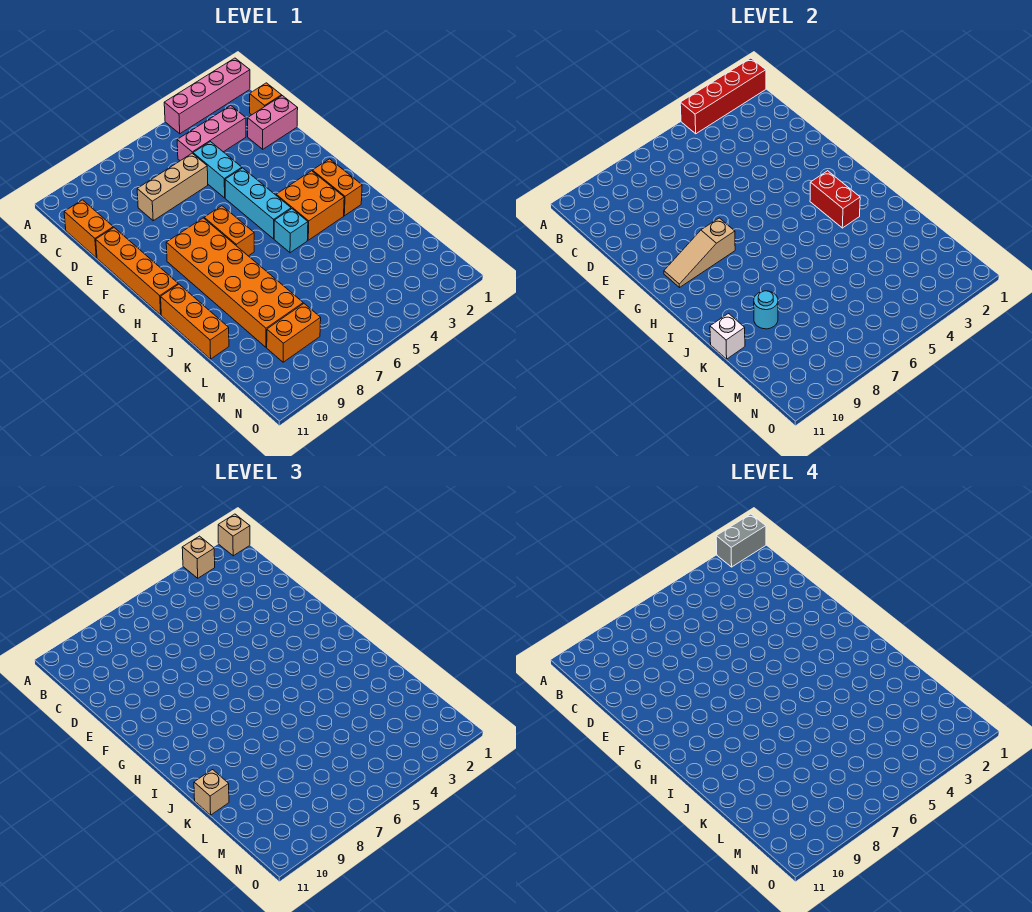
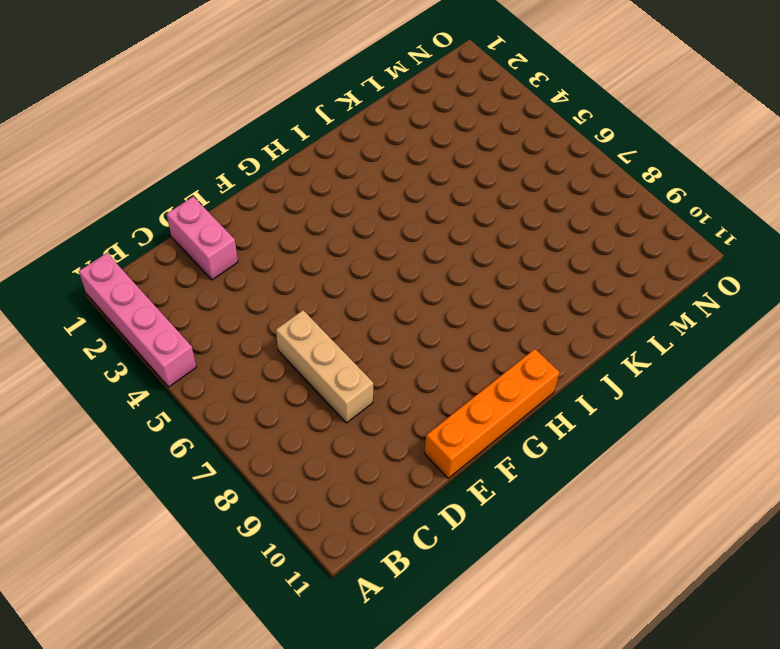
none -> orange 1x1 brick [250,83,281,115]
none -> pink 1x3 brick [177,106,246,161]
none -> orange 1x2 brick [64,200,113,258]

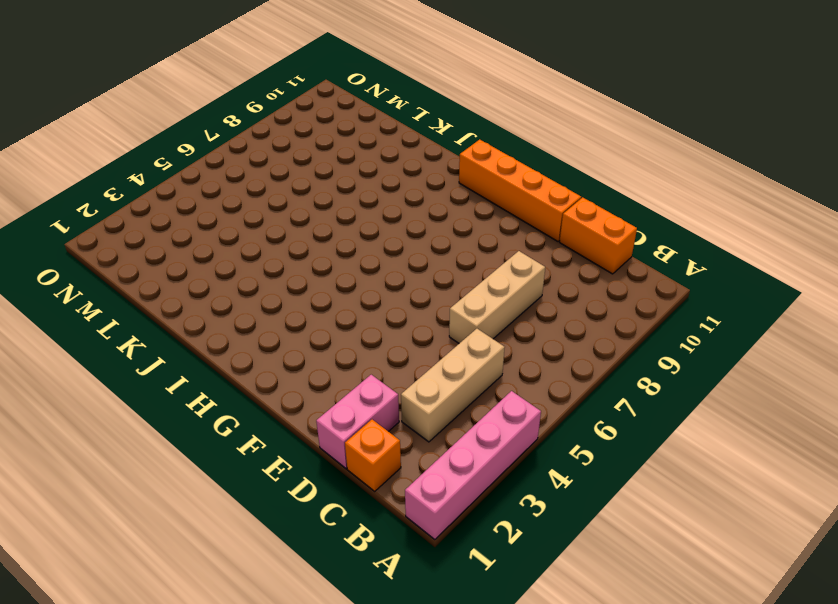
tan 1x3 brick [401,329,505,442] -> pink 1x3 brick [177,106,246,161]
none -> cyan 1x2 brick [193,142,242,198]
none -> cyan 1x3 brick [225,168,291,239]
none -> orange 1x2 brick [204,206,254,256]

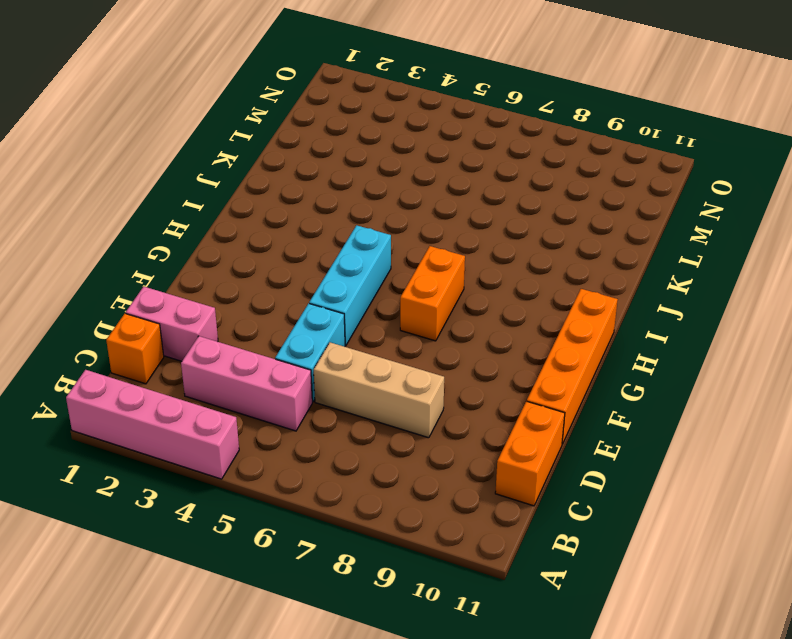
none -> orange 2x6 brick [166,218,303,347]
none -> orange 1x2 brick [313,159,362,216]
none -> orange 2x2 brick [276,171,344,240]

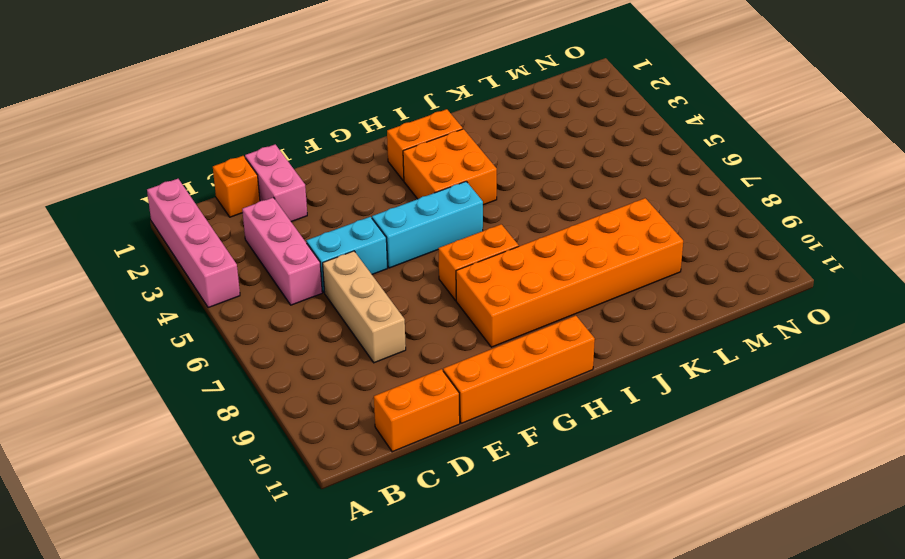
none -> cyan 1x1 brick [274,209,308,253]
none -> orange 1x3 brick [161,284,229,359]
none -> orange 1x2 brick [267,304,321,362]

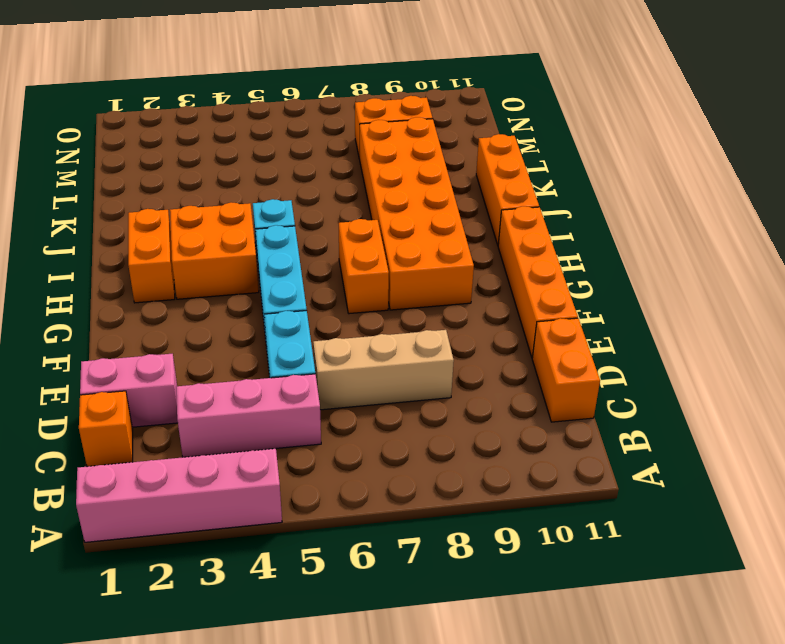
none -> red 1x4 brick [680,58,766,134]
none -> tan 1x3 slope [664,218,735,287]
none -> red 1x2 brick [810,171,860,228]

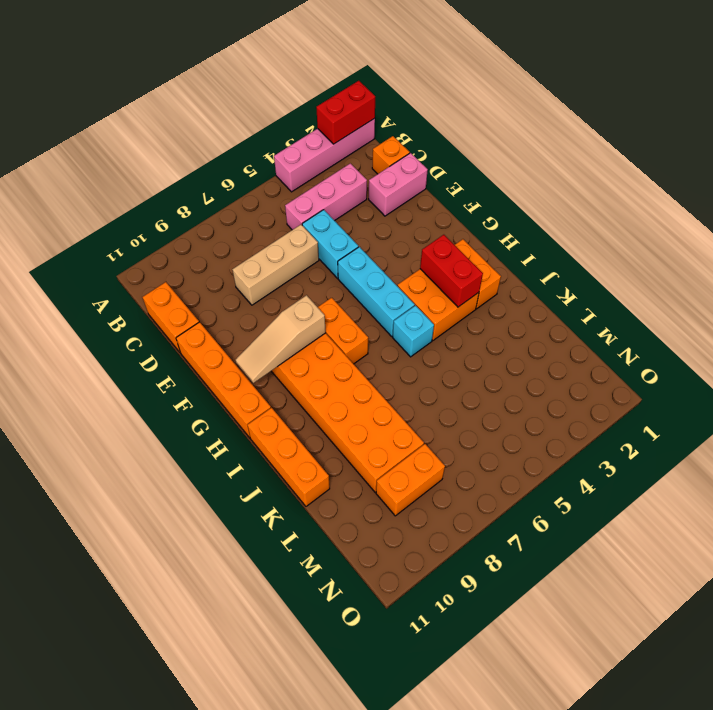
red 1x2 brick [316,81,375,144] -> red 1x4 brick [680,58,766,134]
none -> cyan 1x1 round brick [754,291,778,329]
none -> white 1x1 brick [710,314,745,359]
none -> tan 1x1 brick [218,514,250,556]

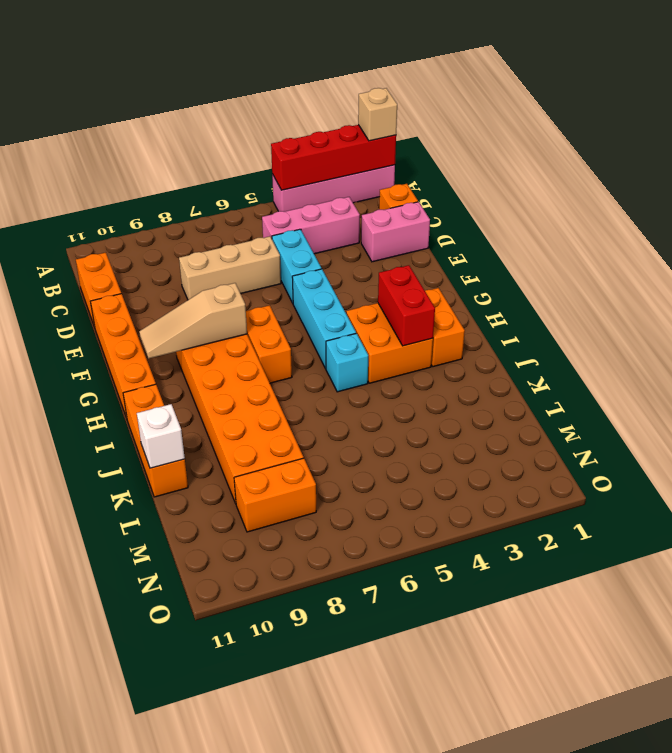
none -> cyan 1x1 round brick [754,291,778,329]
none -> tan 1x1 brick [182,536,215,578]
none -> tan 1x1 brick [194,770,229,815]

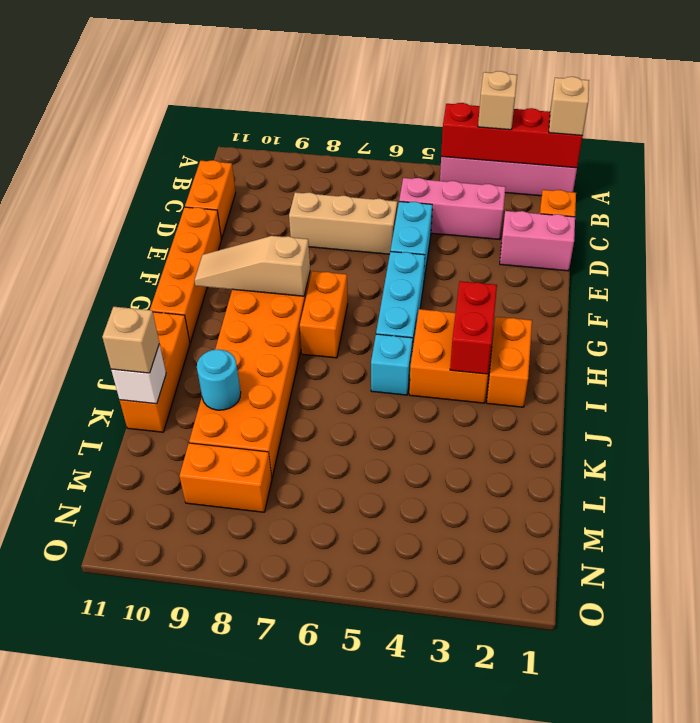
none -> grey 1x2 brick [716,514,766,567]

